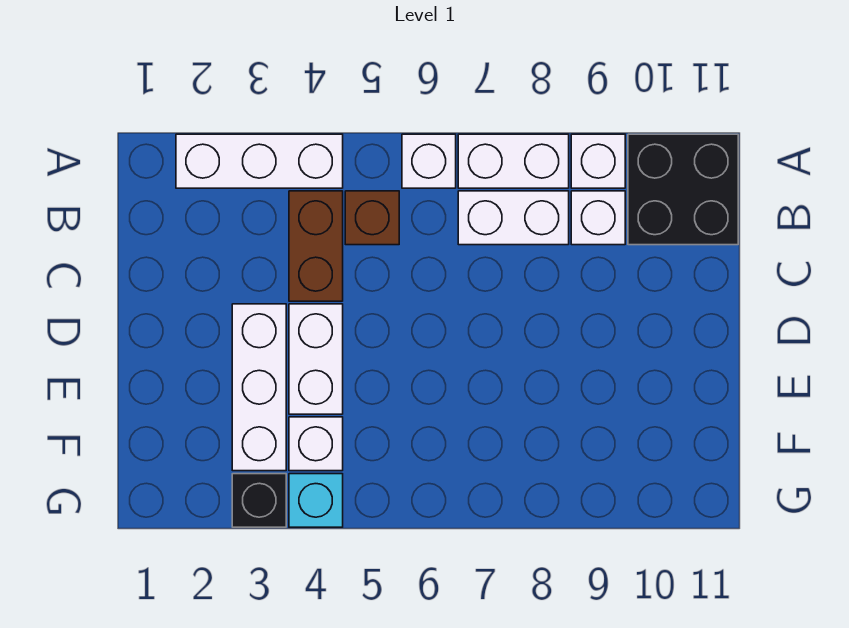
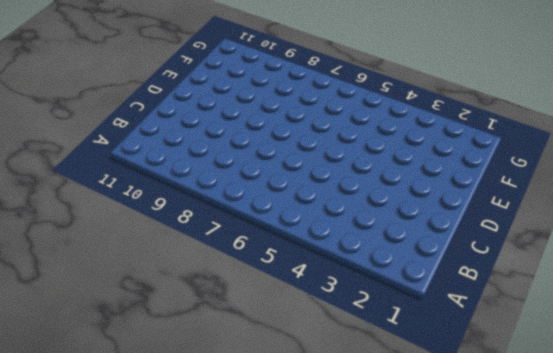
none -> white 1x3 brick [176,134,343,188]
none -> white 1x1 brick [402,134,456,188]
none -> white 1x2 brick [458,134,569,188]

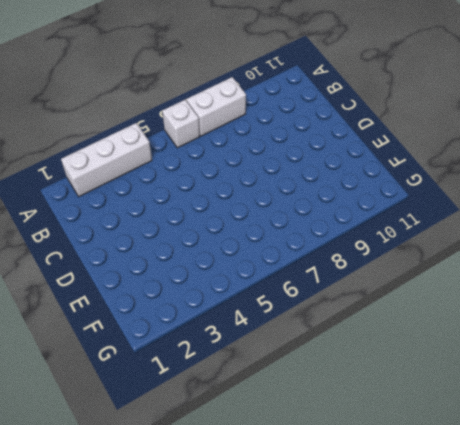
none -> white 1x1 brick [571,134,625,188]
none -> black 2x2 brick [628,134,738,245]
none -> brown 1x2 brick [289,191,343,301]

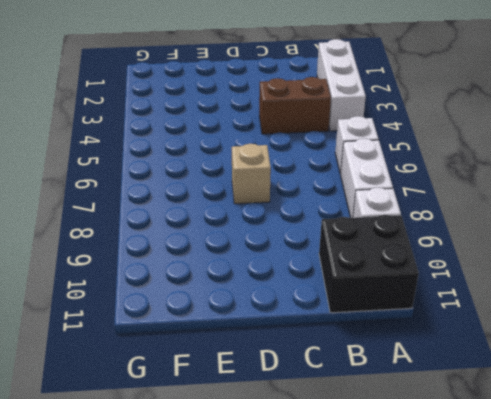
tan 1x1 brick [232,144,271,204] -> none
none -> brown 1x1 brick [345,191,399,245]
none -> white 1x2 brick [458,191,569,245]
none -> white 1x1 brick [571,191,625,245]

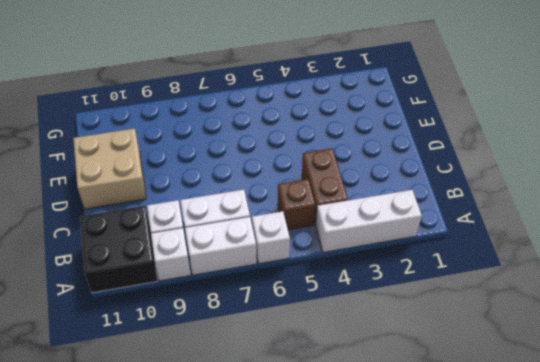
tan 2x2 brick [73,129,146,209] -> none
none -> white 1x3 brick [232,304,286,471]
none -> white 1x2 brick [289,304,343,414]
none -> white 1x1 brick [289,417,343,471]

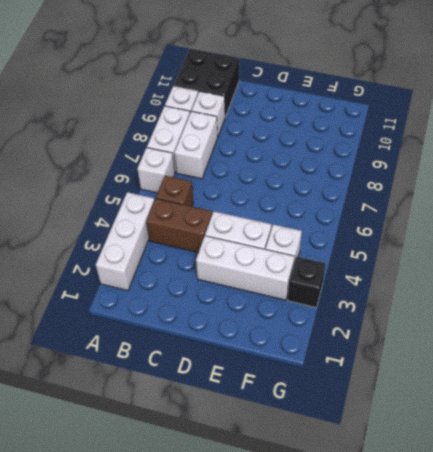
none -> cyan 1x1 brick [289,474,343,527]

